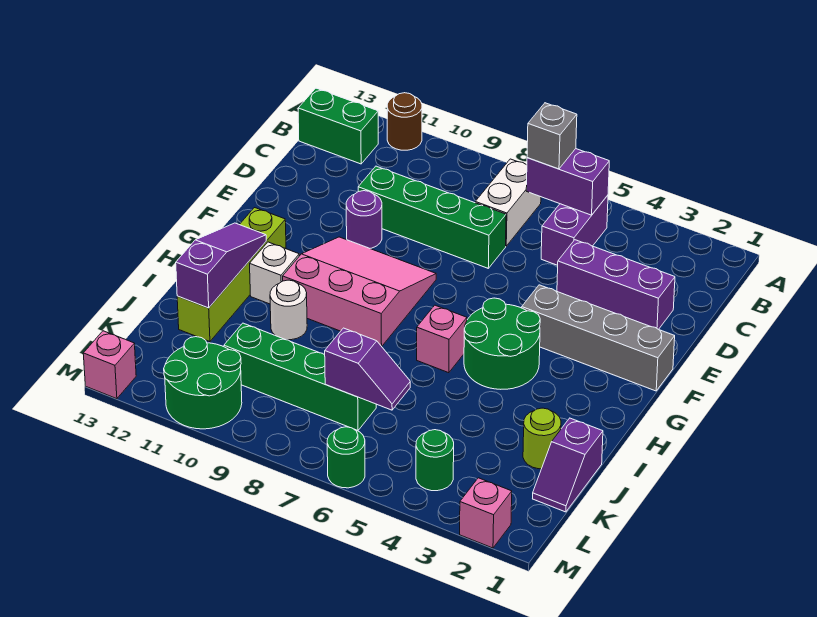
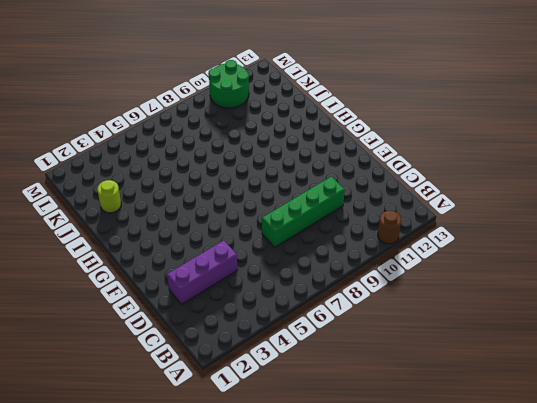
none -> purple 1x2 brick [541,195,608,265]
none -> white 1x2 brick [475,159,541,246]
none -> green 1x2 brick [298,88,378,164]

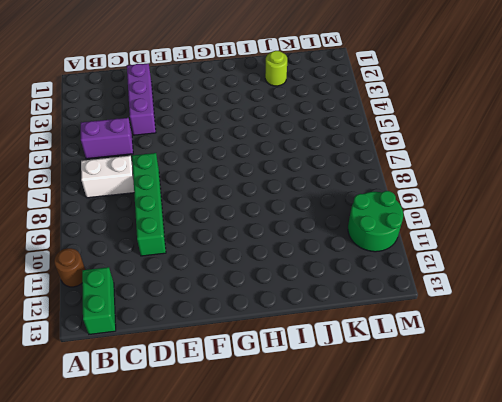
none -> purple 1x1 round brick [346,191,382,249]
none -> grey 1x4 brick [522,285,675,391]
none -> pink 3x3 slope [283,237,436,346]

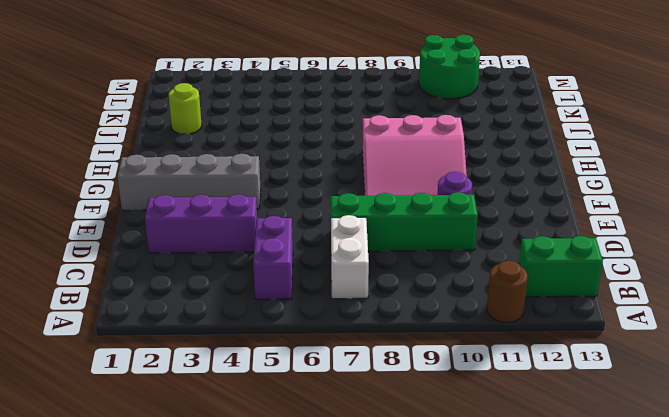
none -> green 2x2 round brick [464,298,540,389]
none -> lime 1x4 brick [177,208,286,342]
none -> pink 1x1 brick [417,305,467,373]

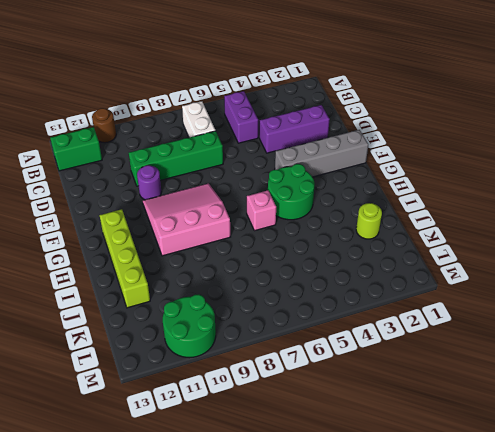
none -> white 1x1 brick [250,242,299,304]
none -> white 1x1 round brick [270,280,307,340]
none -> purple 1x2 slope [533,418,603,512]

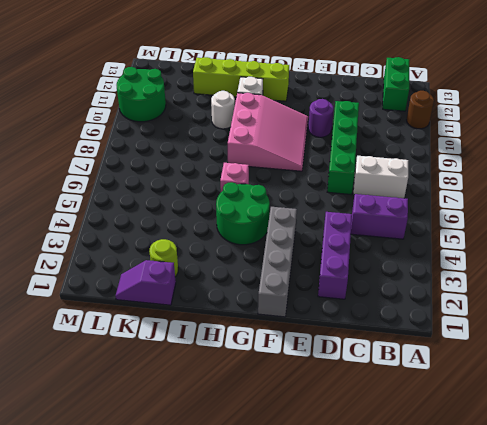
none -> green 1x4 brick [224,323,376,431]
none -> green 1x1 round brick [416,430,454,491]
none -> pink 1x1 brick [460,478,512,548]

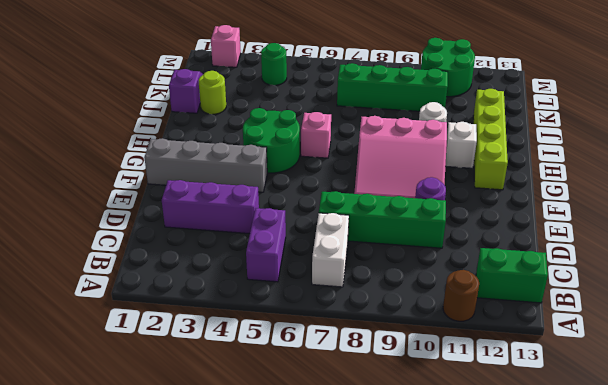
none -> green 1x1 round brick [327,427,365,488]
none -> pink 1x1 brick [83,331,136,399]
none -> purple 1x2 brick [526,149,609,215]

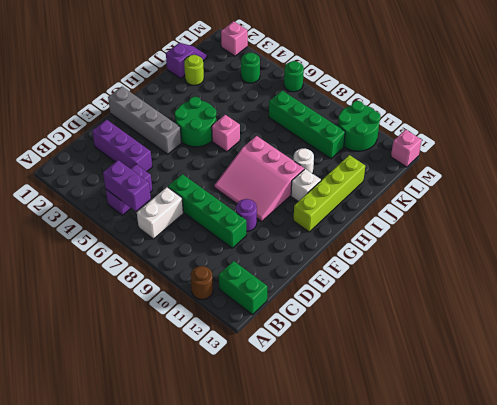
none -> purple 1x3 slope [176,223,266,308]
none -> purple 1x2 slope [325,328,410,410]
none -> grey 1x1 brick [527,103,577,169]

